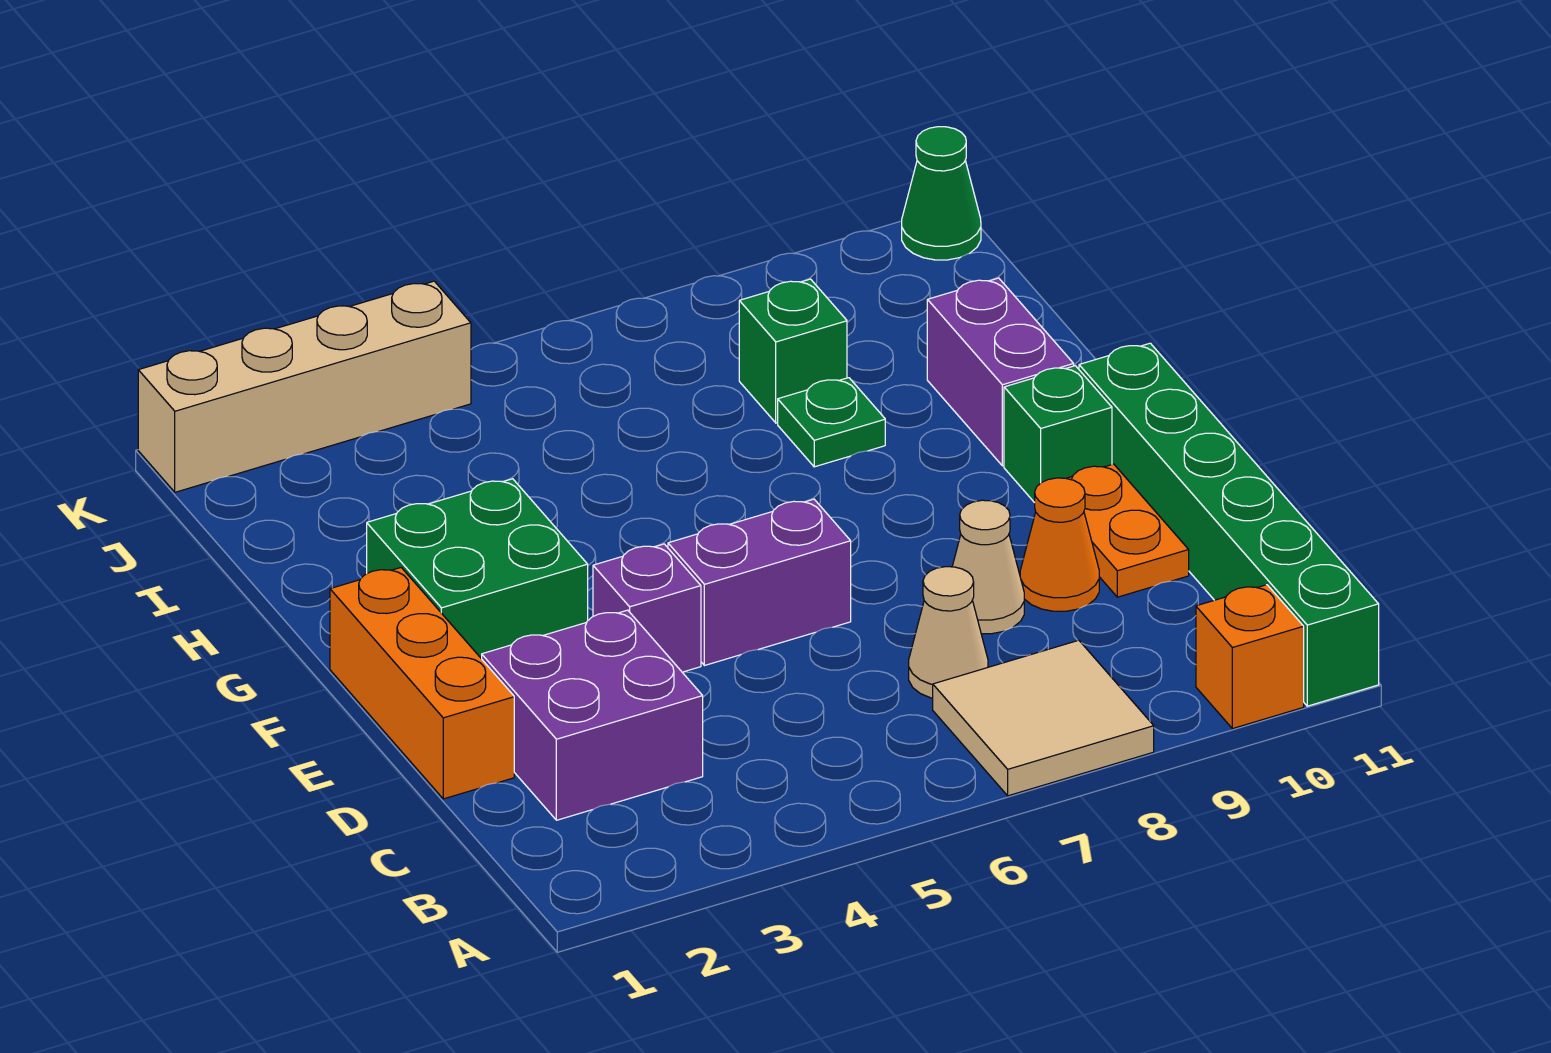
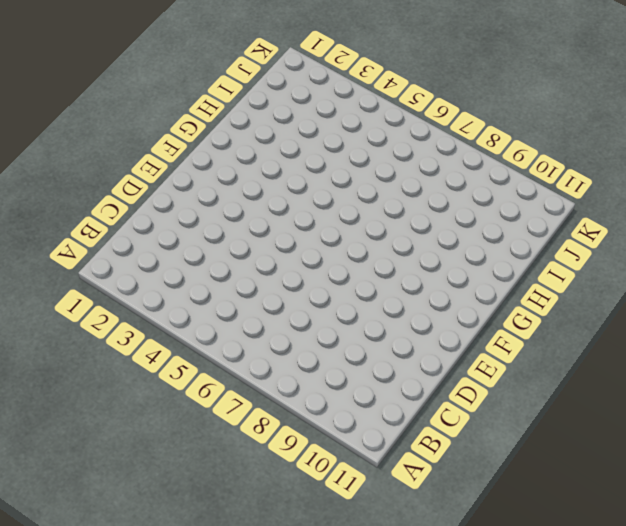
none -> tan 2x2 tile [933,640,1154,796]
none -> orange 1x1 brick [1196,585,1304,729]
none -> green 1x6 brick [1079,343,1379,706]

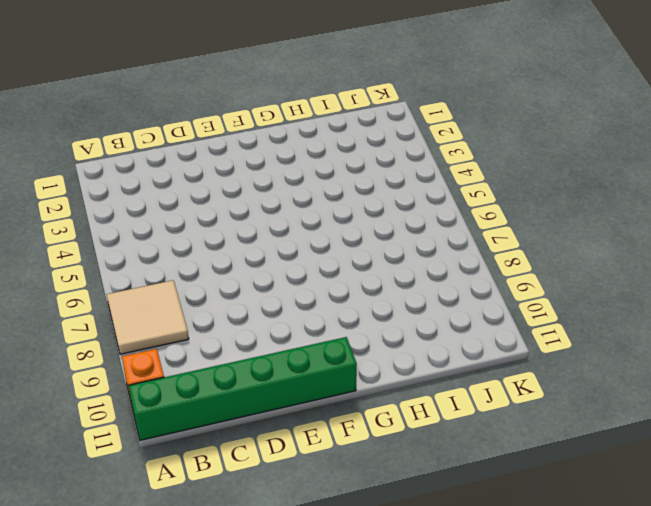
none -> purple 2x2 brick [482,610,703,820]
none -> tan 1x1 cone [909,567,988,698]
none -> orange 1x3 brick [330,568,514,799]

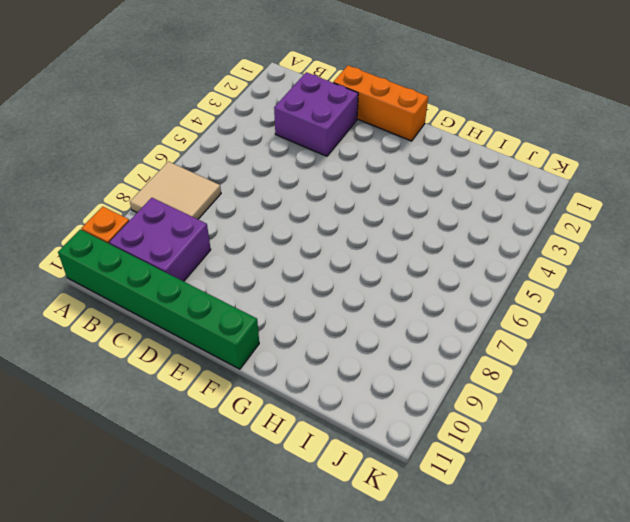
purple 2x2 brick [109,198,211,281] -> none
none -> tan 1x1 cone [909,567,988,698]
none -> tan 1x1 cone [952,500,1024,634]
none -> orange 1x1 cone [1020,478,1099,611]

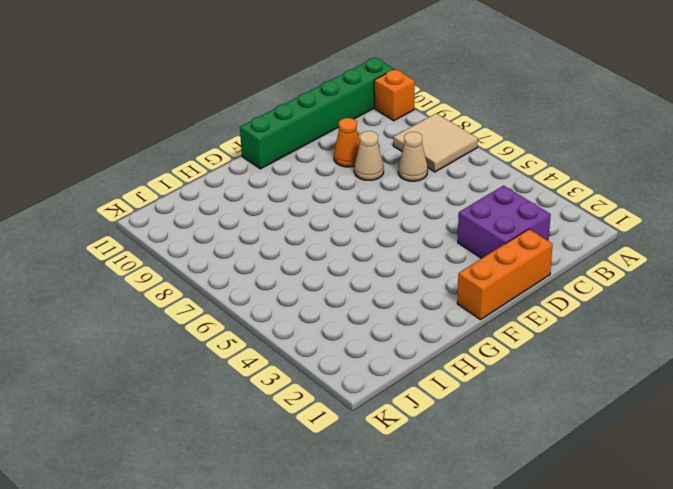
none -> orange 1x2 plate [1067,464,1189,597]
none -> purple 1x1 brick [593,544,701,672]
none -> purple 1x2 brick [668,499,851,666]

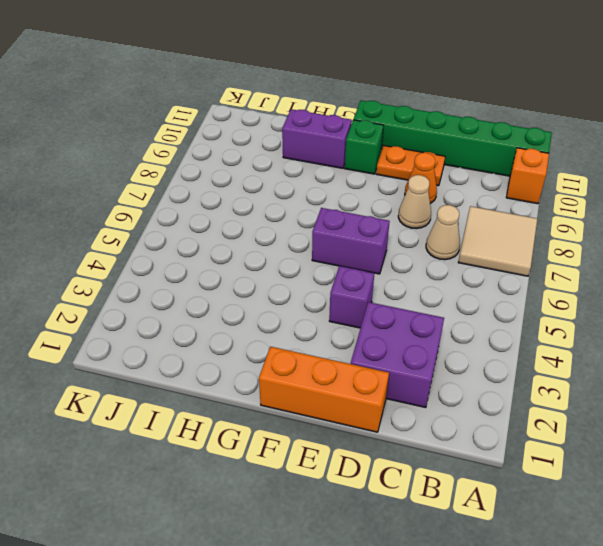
purple 1x2 brick [312,208,390,274] -> purple 1x2 brick turned to [668,499,851,666]
none -> green 2x2 brick [367,479,588,659]
none -> green 1x1 plate [778,378,885,467]
none -> green 1x1 brick [739,279,847,423]

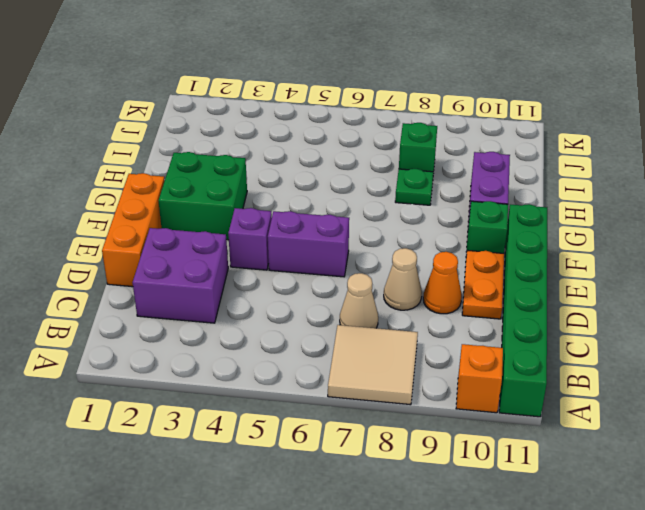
none -> tan 1x4 brick [138,281,471,492]
none -> green 1x1 cone [902,127,981,260]

